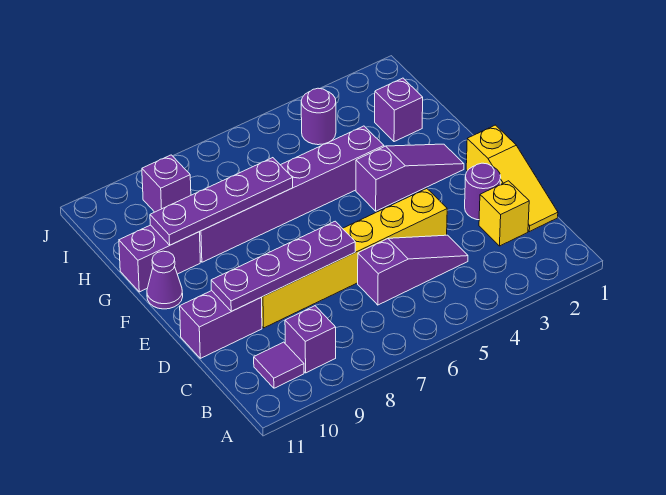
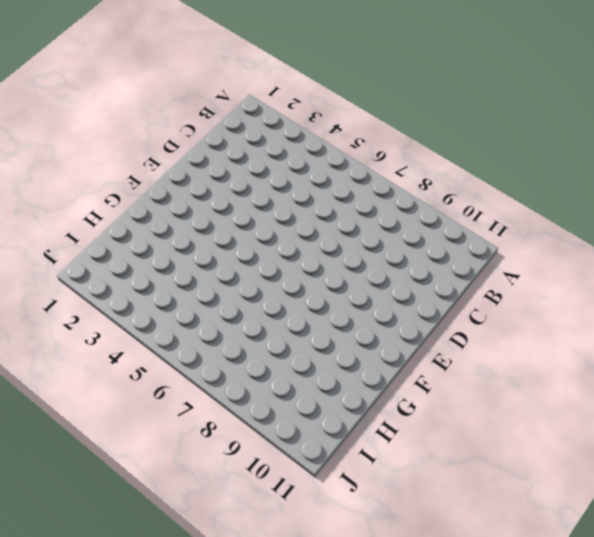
none -> purple 1x1 brick [285,306,336,373]
none -> purple 1x1 tile [254,342,304,388]
none -> yellow 1x3 slope [466,125,558,232]

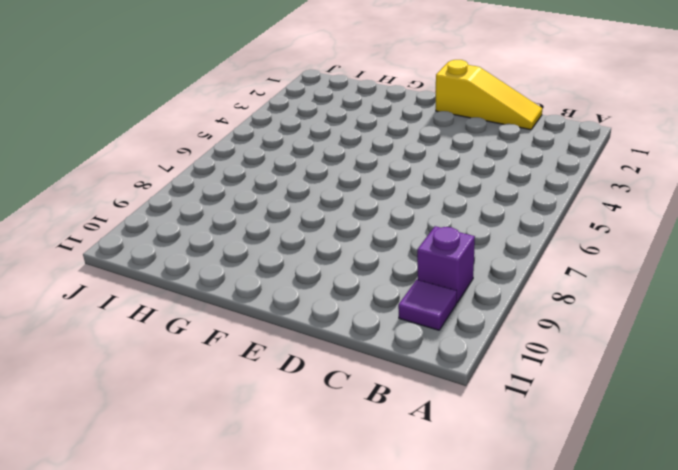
none -> yellow 1x1 brick [479,181,529,246]
none -> purple 1x3 slope [358,235,468,305]
none -> purple 1x1 round brick [465,163,501,220]

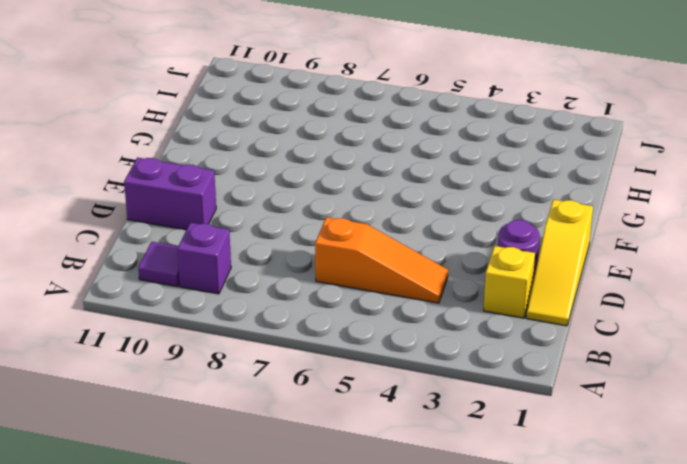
orange 1x3 slope [315,217,448,303] -> purple 1x3 slope [358,235,468,305]
none -> yellow 1x6 brick [261,189,447,328]
none -> purple 1x3 slope [356,144,464,211]
none -> purple 1x1 cone [147,251,183,309]

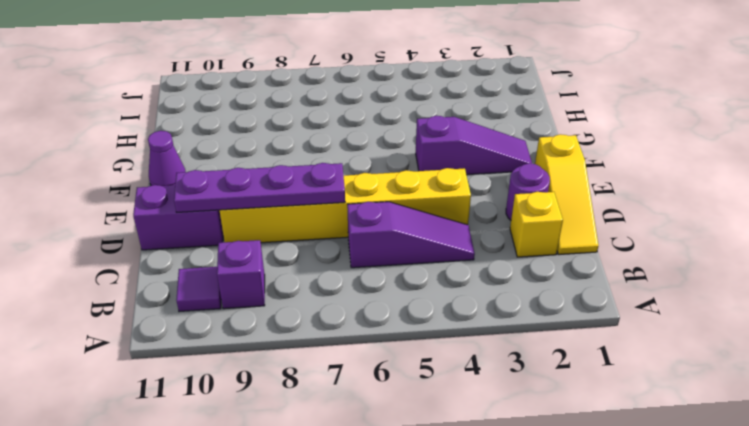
none -> purple 1x6 brick [200,126,384,262]
none -> purple 1x2 brick [119,225,200,292]
none -> purple 1x1 brick [375,78,423,142]

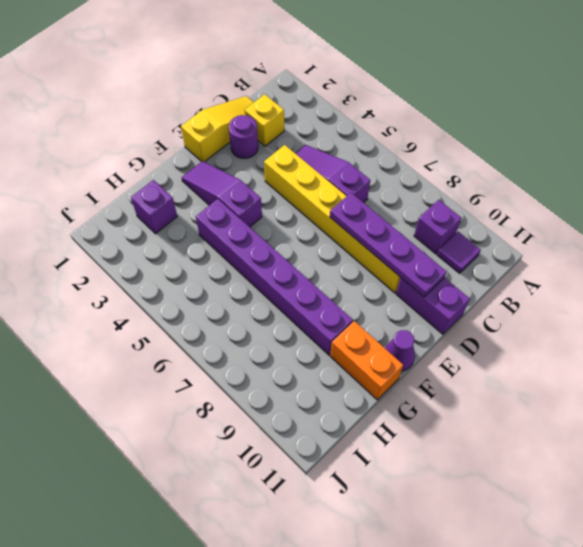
orange 1x2 brick [330,321,403,400] -> purple 1x2 brick [119,225,200,292]
none -> purple 1x1 round brick [301,88,336,145]
none -> purple 1x1 brick [142,155,191,212]
none -> purple 1x4 plate [150,158,293,245]

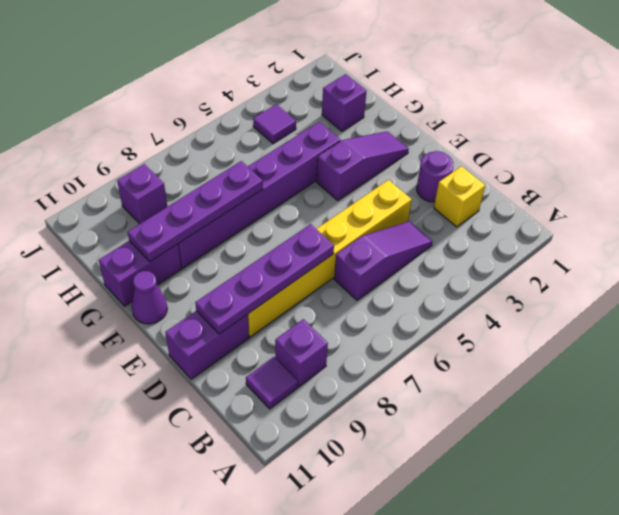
purple 1x1 tile [253,104,296,144] -> purple 1x1 round brick [301,88,336,145]
none -> yellow 1x3 slope [466,125,558,232]

